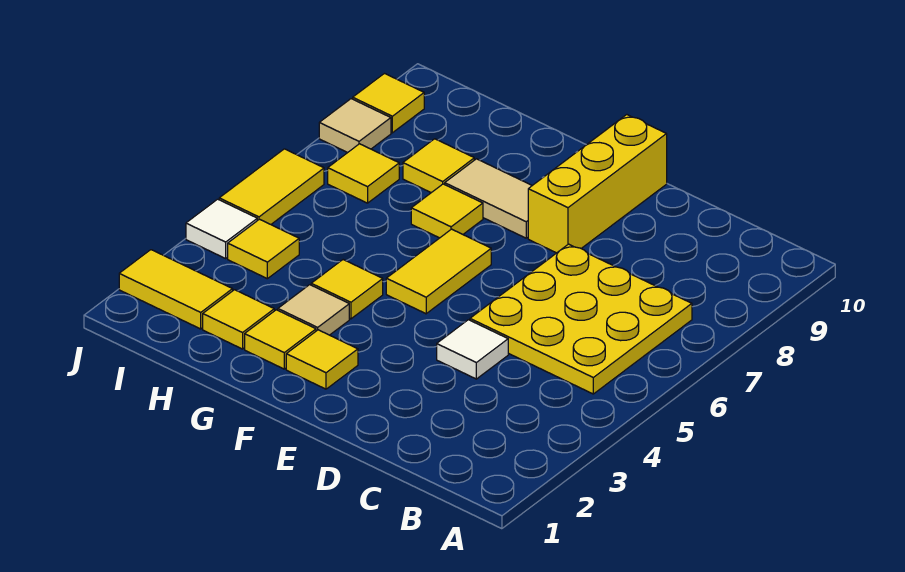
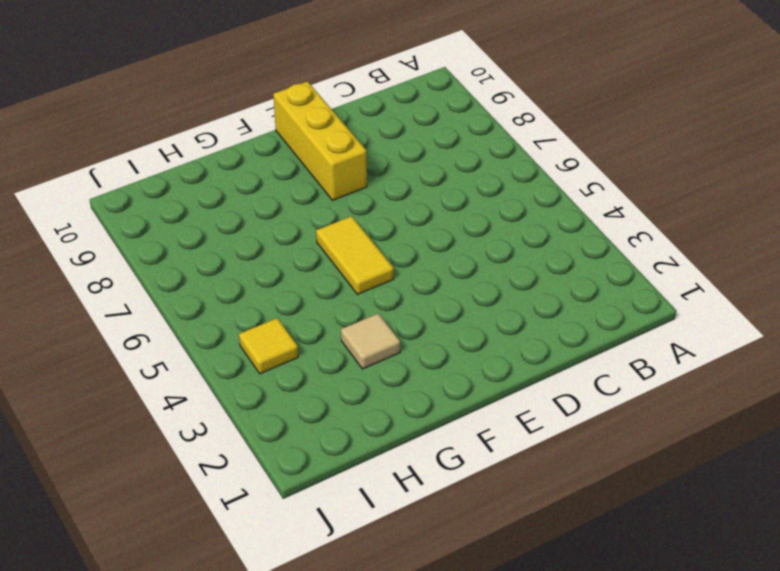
none -> yellow 3x3 plate [470,244,692,394]
none -> white 1x1 tile [437,320,508,379]
none -> yellow 1x1 tile [286,330,358,389]

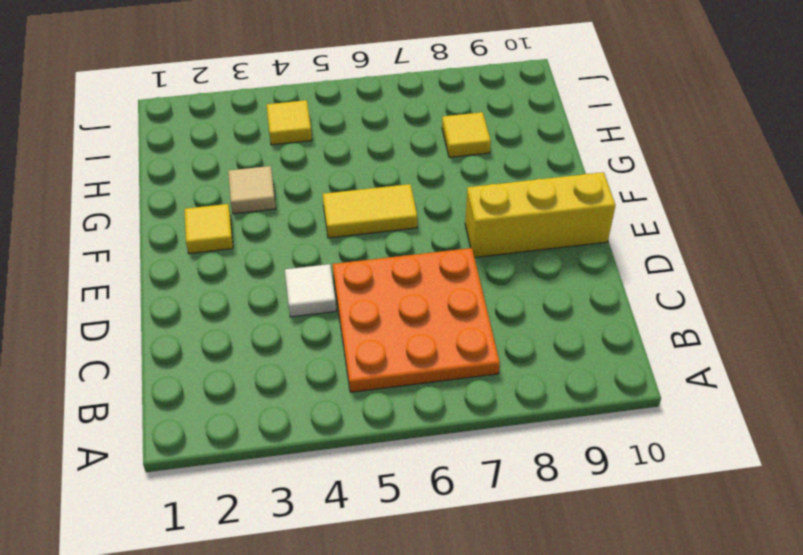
orange 3x3 plate [333,248,500,392] -> yellow 3x3 plate [470,244,692,394]
none -> tan 1x2 tile [445,159,532,238]
none -> yellow 1x1 tile [245,310,316,369]
none -> yellow 1x1 tile [311,260,383,319]

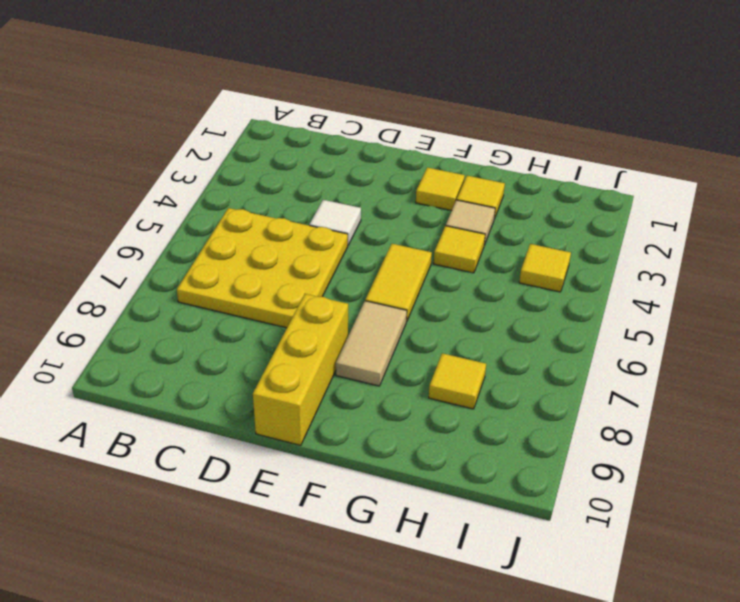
tan 1x2 tile [336,301,407,386] -> tan 1x2 tile turned to [445,159,532,238]
none -> yellow 1x1 tile [411,184,483,238]
none -> yellow 1x1 tile [203,290,274,349]
none -> yellow 1x2 tile [119,250,233,329]

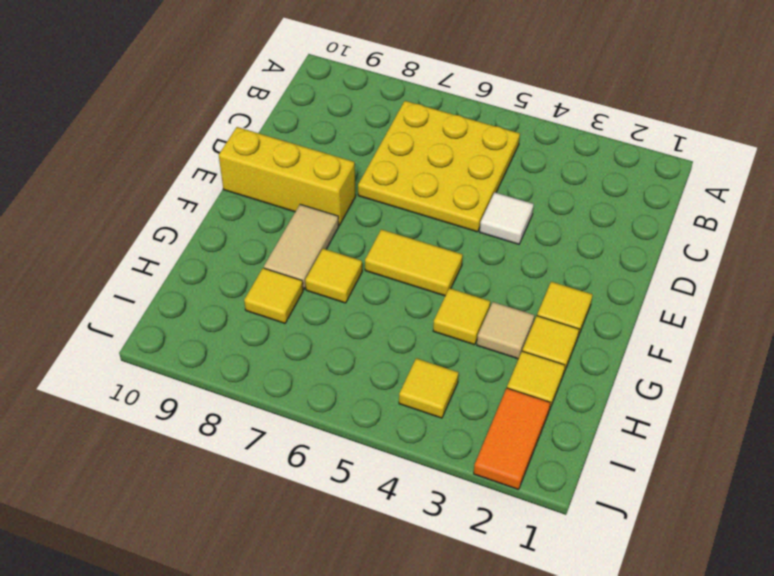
orange 1x2 tile [474,388,550,490] -> yellow 1x2 tile [119,250,233,329]
none -> yellow 1x1 tile [328,144,399,203]
none -> white 1x1 tile [186,199,257,258]
none -> yellow 1x2 tile [219,149,324,224]

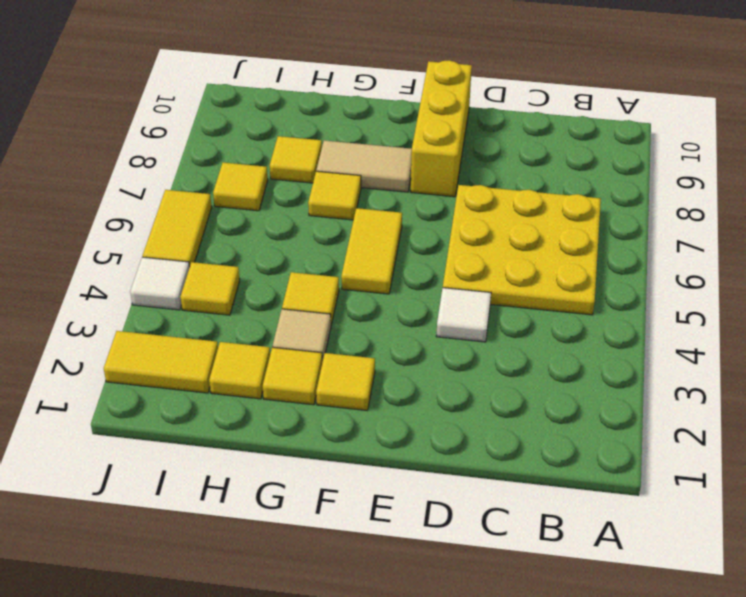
none -> tan 1x1 tile [319,99,391,153]
none -> yellow 1x1 tile [353,74,424,133]

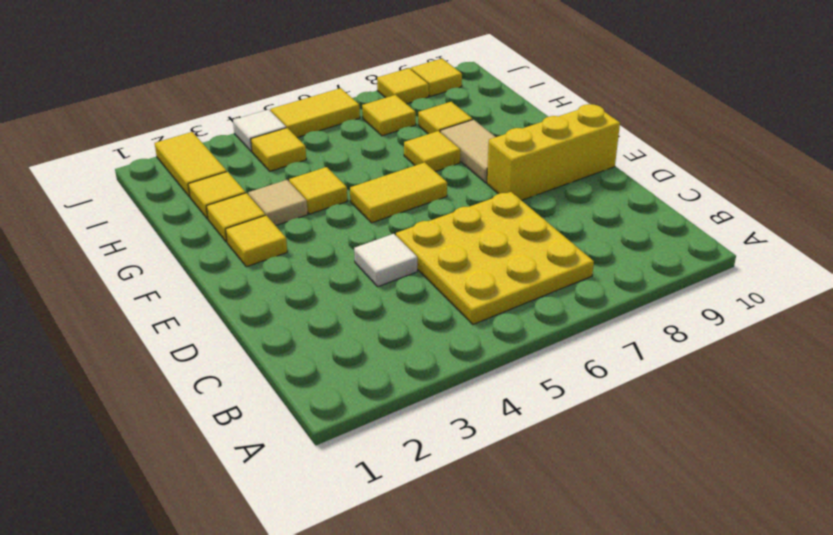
yellow 1x1 tile [377,68,429,104] -> tan 1x1 tile [319,99,391,153]

